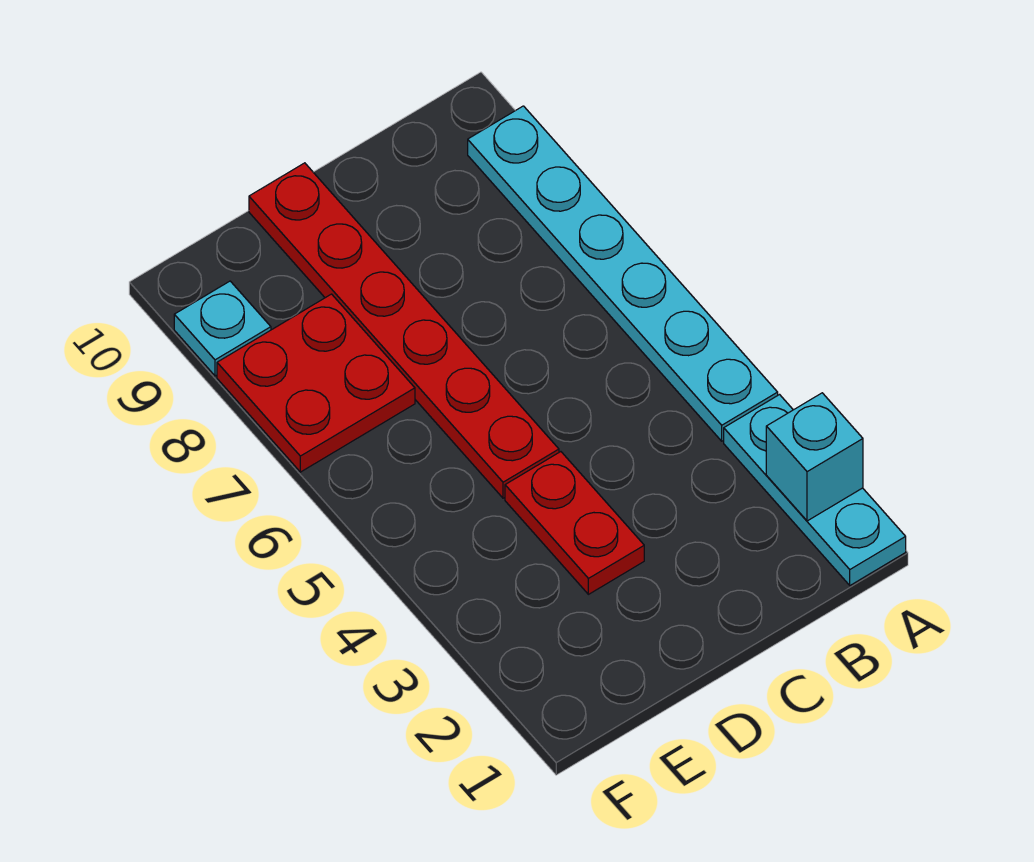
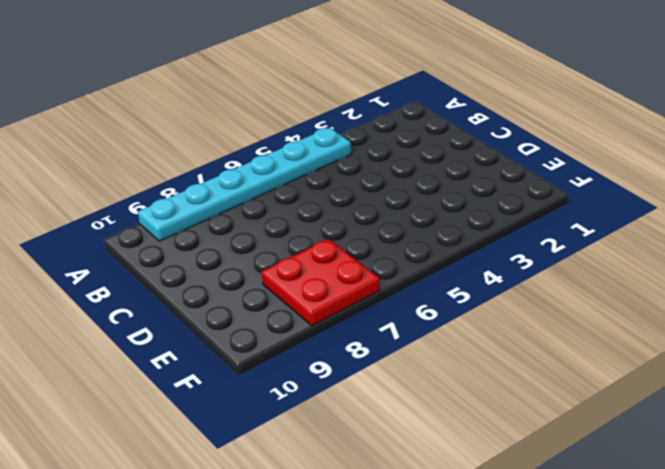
none -> cyan 1x3 plate [724,395,906,585]
none -> red 1x2 plate [505,452,644,594]

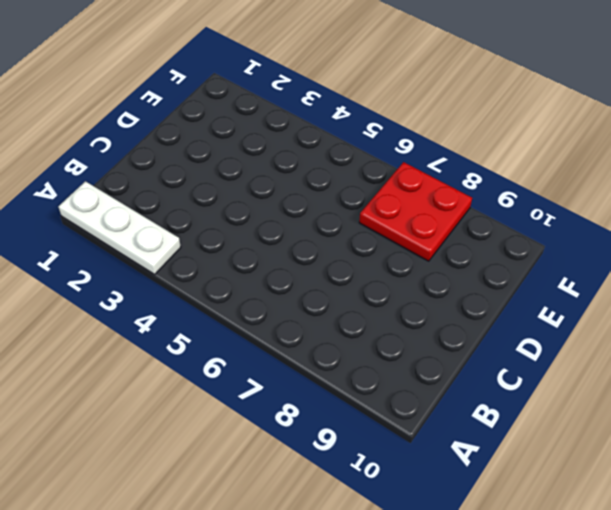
white 1x3 plate [58,181,181,274] -> cyan 1x3 plate [724,395,906,585]
none -> cyan 1x6 plate [468,106,778,441]
none -> red 1x2 plate [505,452,644,594]

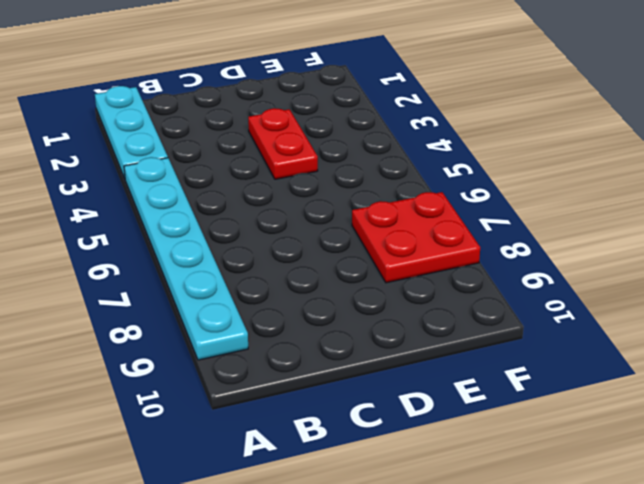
none -> red 1x6 plate [249,163,559,498]
none -> cyan 1x1 plate [174,281,271,376]

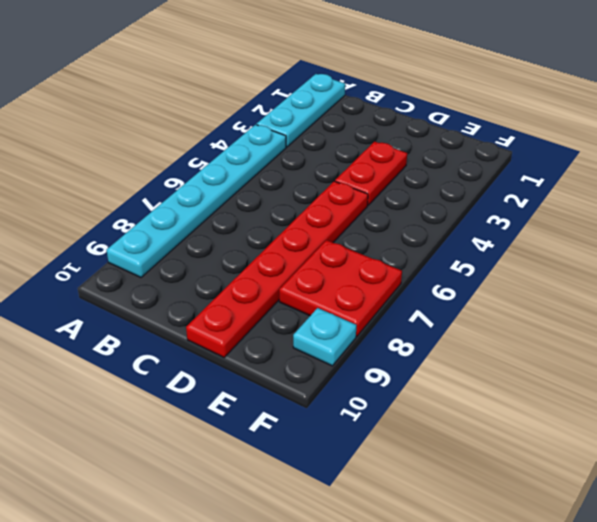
none -> cyan 1x1 brick [766,393,863,521]

